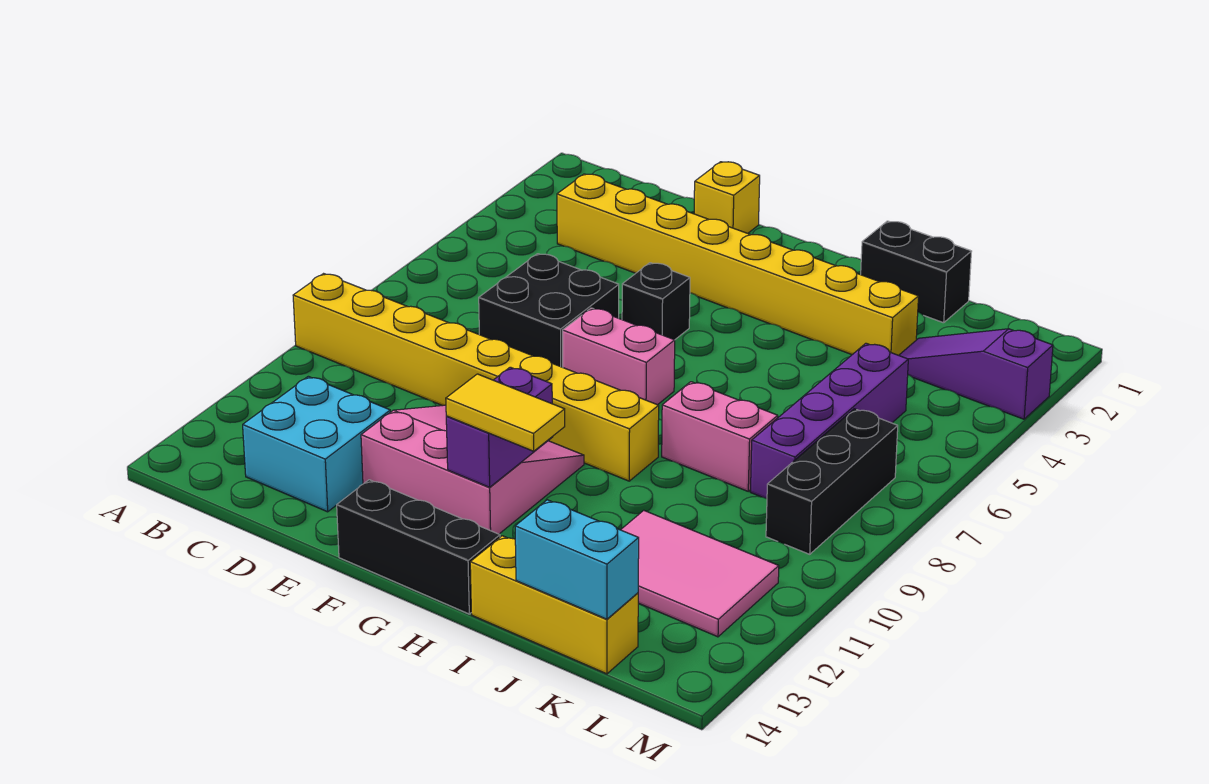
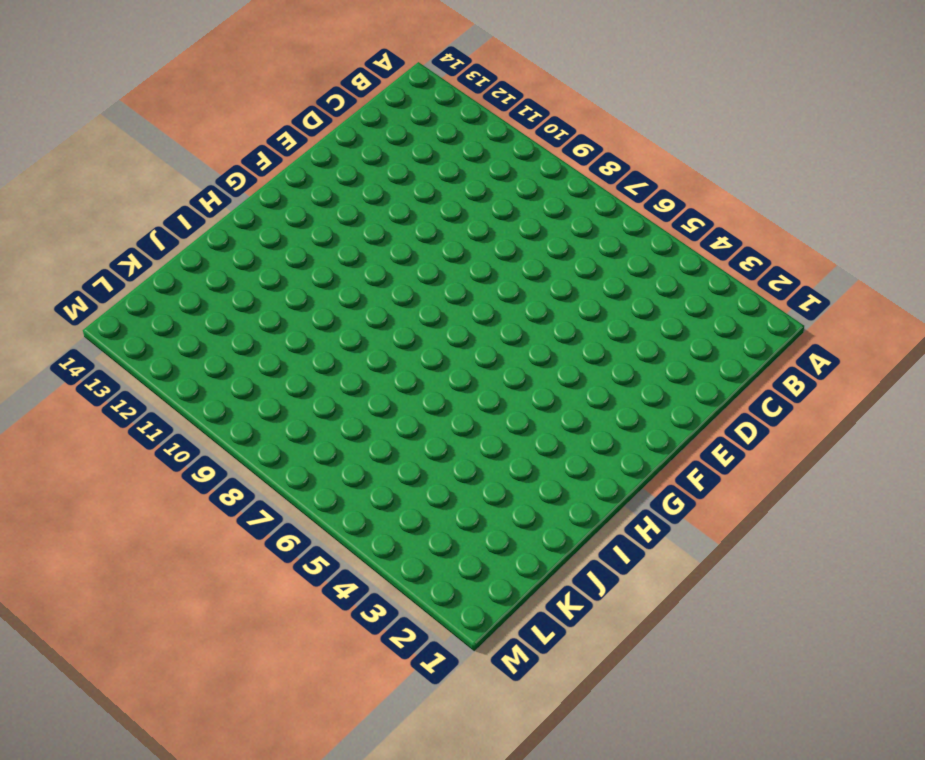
none -> yellow 1x8 brick [293,274,659,481]
none -> yellow 1x8 brick [557,174,919,355]
none -> cyan 2x2 brick [243,376,390,512]

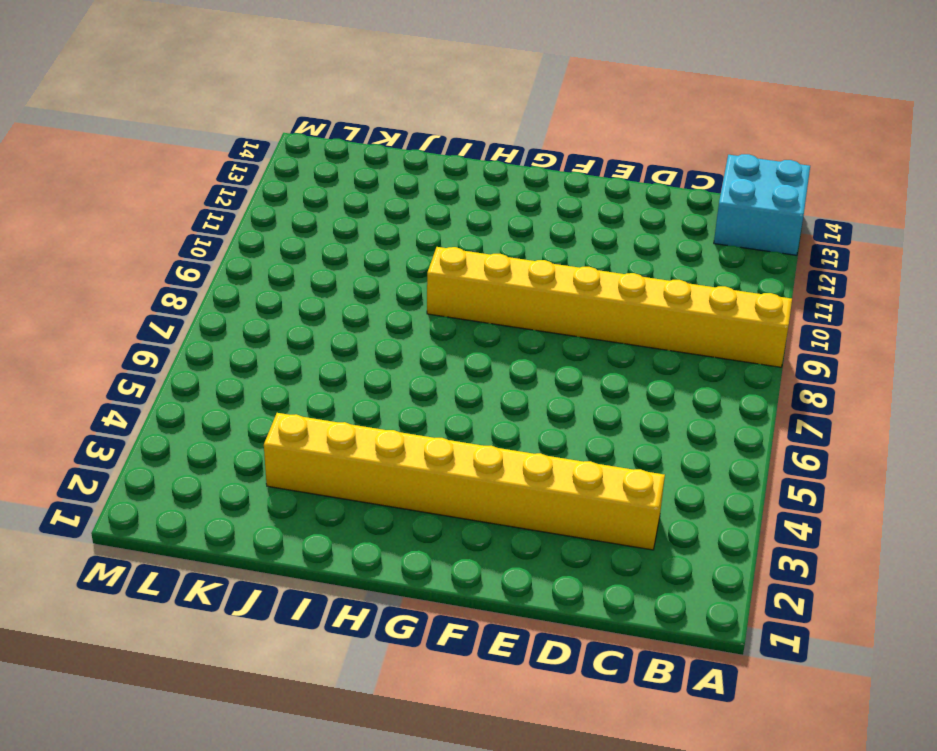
cyan 2x2 brick [714,154,810,255] -> cyan 2x2 brick moved to [243,376,390,512]
none -> black 2x2 brick [479,254,619,367]
none -> yellow 1x1 brick [694,162,760,233]
none -> pink 3x3 slope [361,405,584,534]

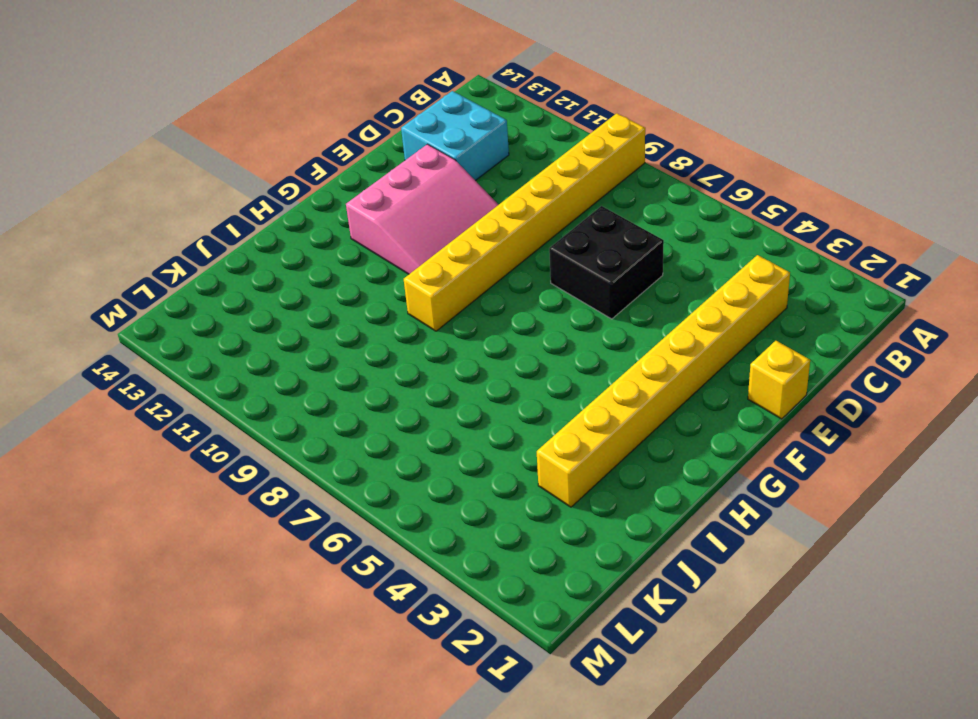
none -> black 1x1 brick [622,263,690,340]
none -> pink 1x2 brick [563,308,675,405]
none -> black 1x3 brick [337,480,500,614]

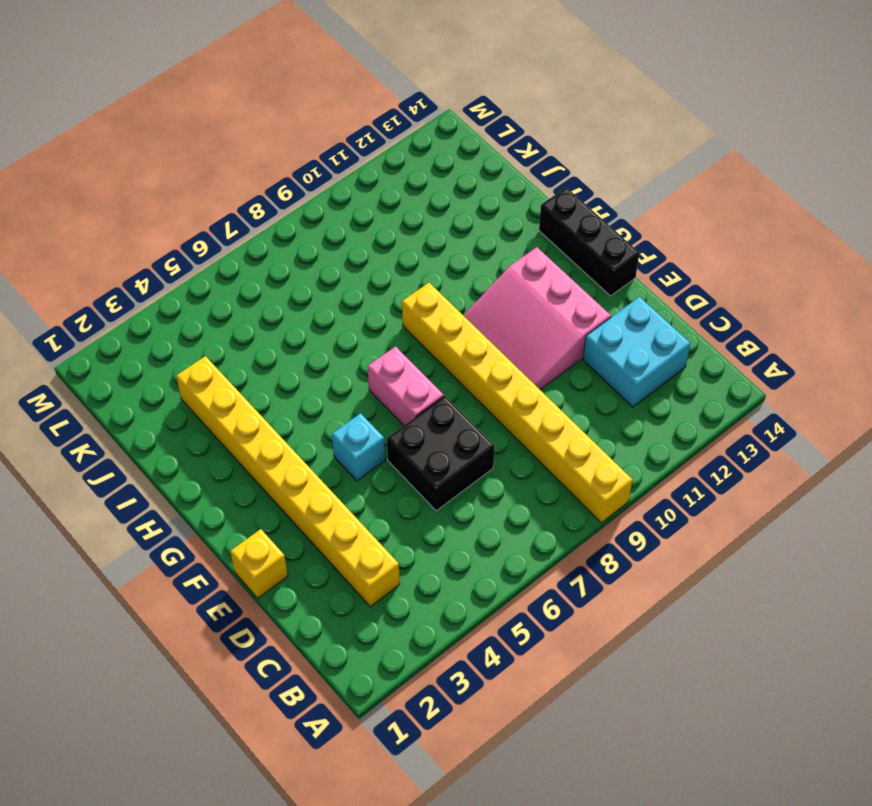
cyan 1x1 brick [332,413,385,481] -> black 1x1 brick [622,263,690,340]
none -> black 1x2 brick [861,221,972,323]
none -> pink 1x2 brick [662,382,778,491]
none -> yellow 1x3 brick [470,536,638,674]

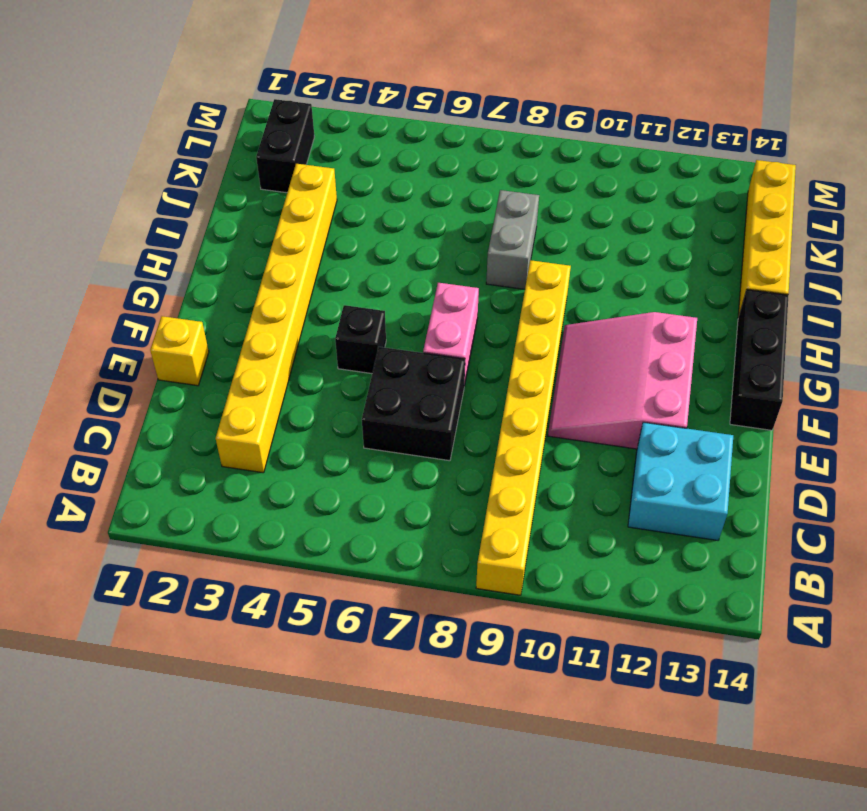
grey 1x2 brick [486,190,539,289] -> pink 1x2 brick [662,382,778,491]
yellow 1x4 brick [738,160,796,318] -> yellow 1x3 brick [470,536,638,674]
black 1x2 brick [256,99,314,193] -> black 1x2 brick moved to [861,221,972,323]
none -> pink 2x3 tile [621,510,779,637]
none -> purple 1x3 slope [899,329,1053,419]
none -> purple 1x4 brick [750,343,908,499]

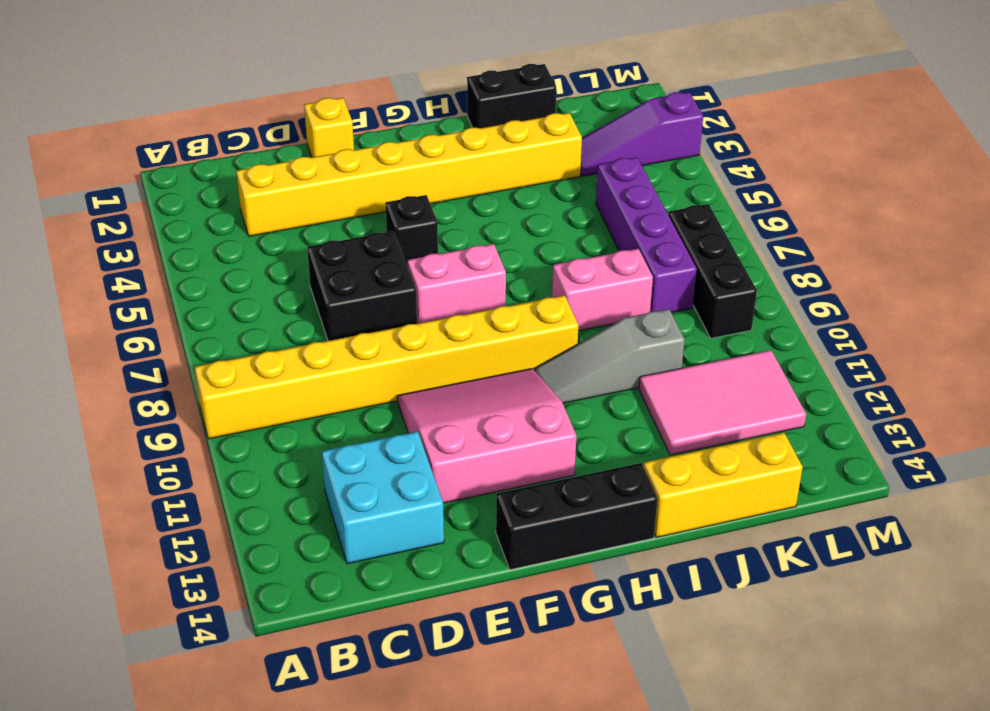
grey 1x3 slope [535,309,685,403] -> none
none -> purple 1x2 brick [446,367,552,487]
none -> cyan 1x2 brick [515,500,639,619]
none -> yellow 1x2 tile [446,374,565,451]

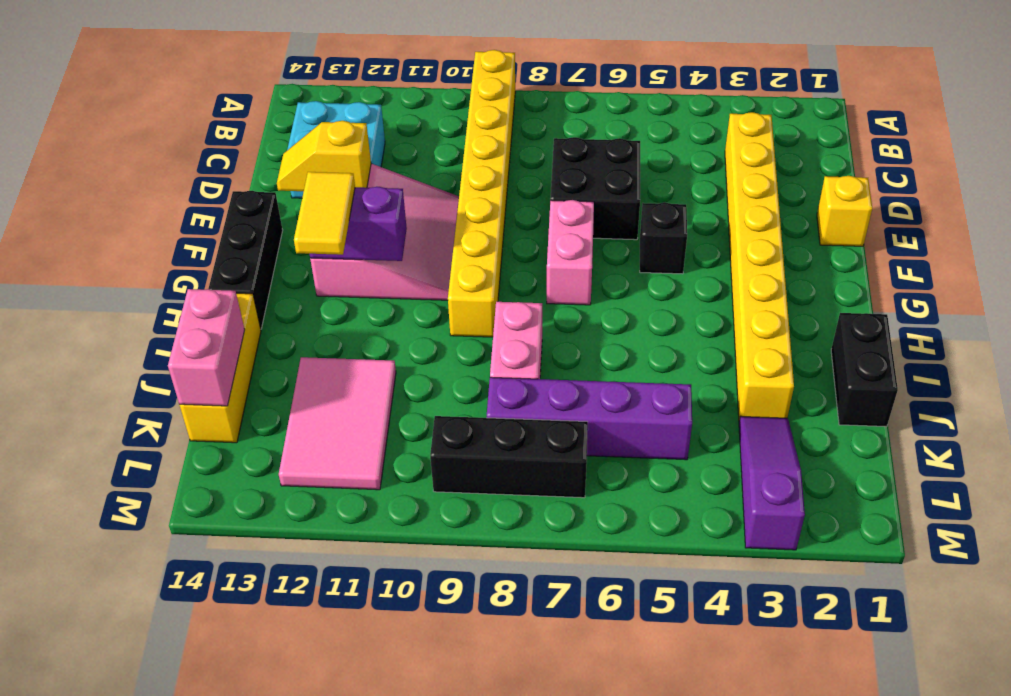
yellow 1x2 slope [277,121,371,191] -> none
pink 1x2 brick [168,289,245,406] -> cyan 1x2 brick [515,500,639,619]

